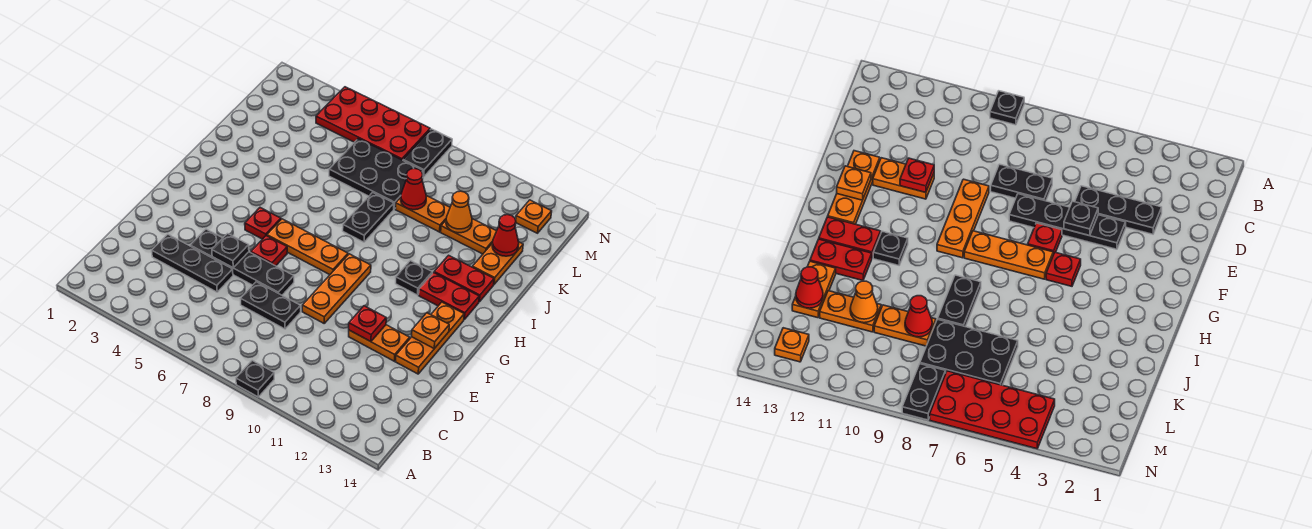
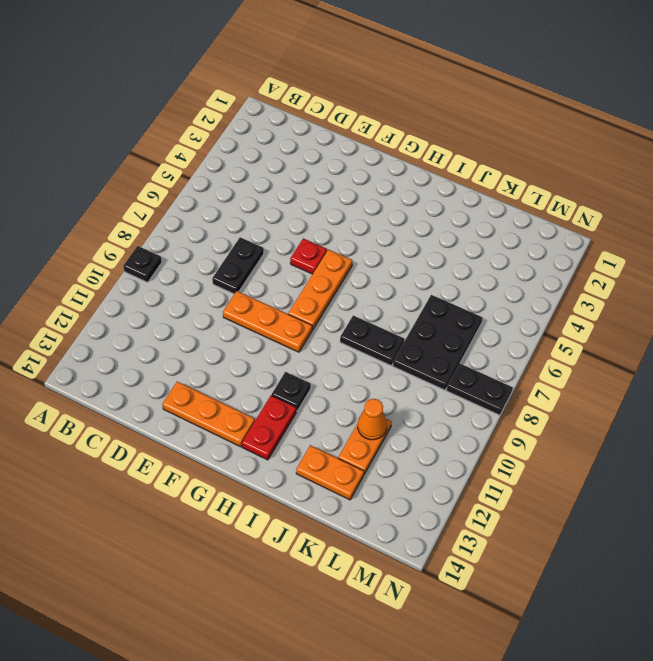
none -> black 1x3 plate [152,234,233,292]
none -> black 1x4 plate [190,229,294,295]
none -> orange 1x2 plate [349,325,410,361]

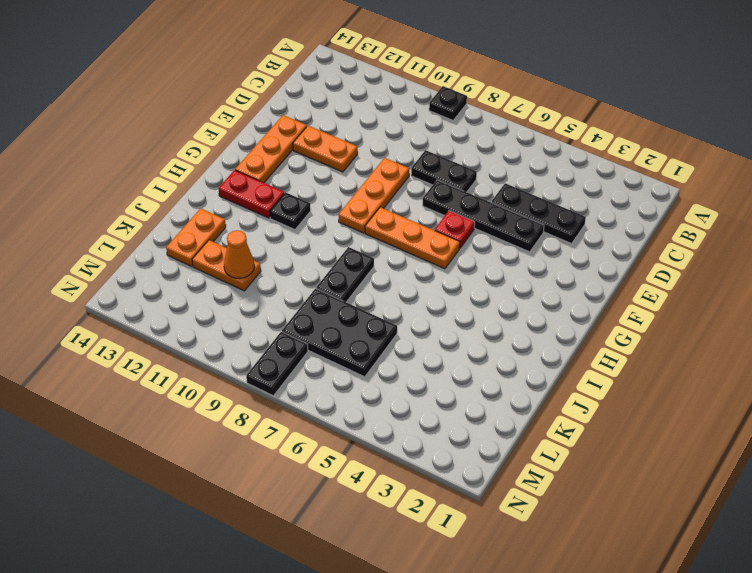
none -> red 1x1 plate [245,208,281,239]
none -> red 1x2 plate [434,255,494,302]
none -> orange 1x2 plate [395,196,450,232]

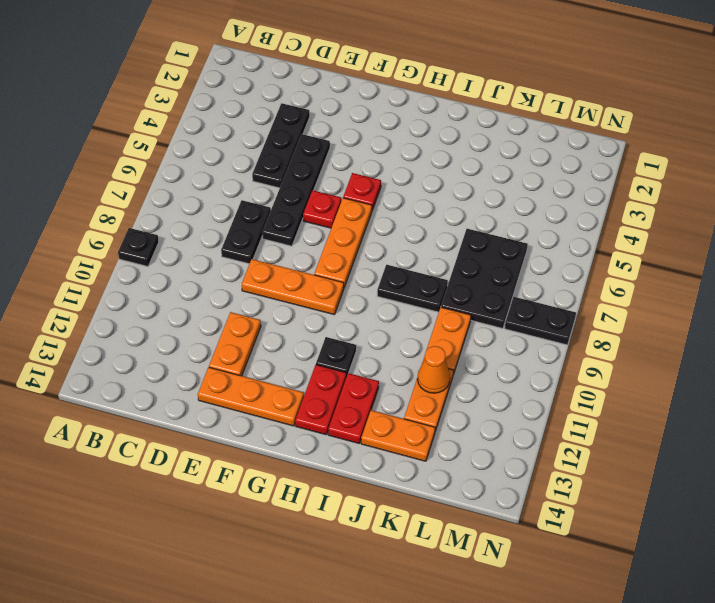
none -> red 2x4 plate [316,87,430,160]
none -> orange 1x1 plate [516,200,552,233]
none -> black 1x1 plate [212,234,249,268]

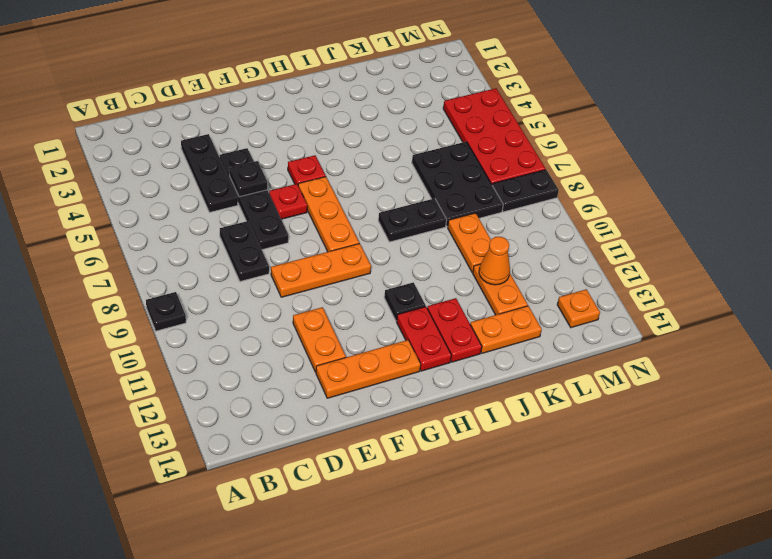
none -> red 1x1 plate [349,306,386,342]
none -> orange 1x1 plate [412,313,449,349]
none -> red 1x1 cone [401,169,426,210]

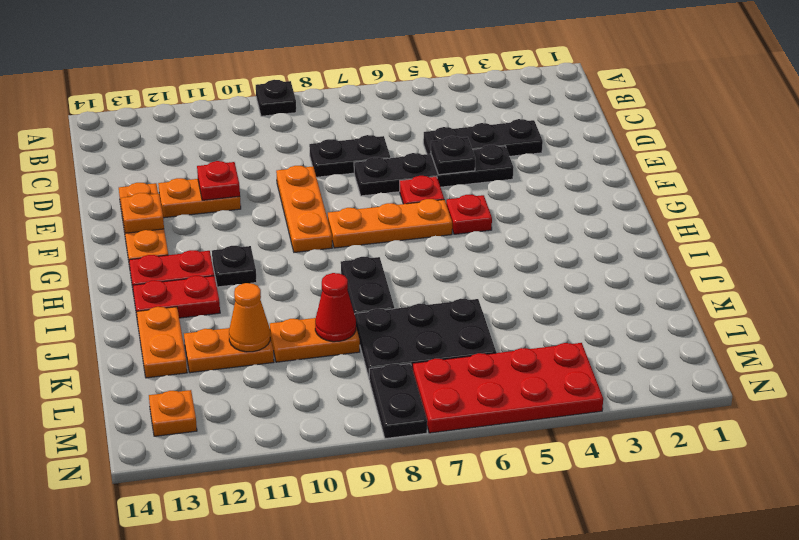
none -> red 1x1 cone [492,215,519,256]

